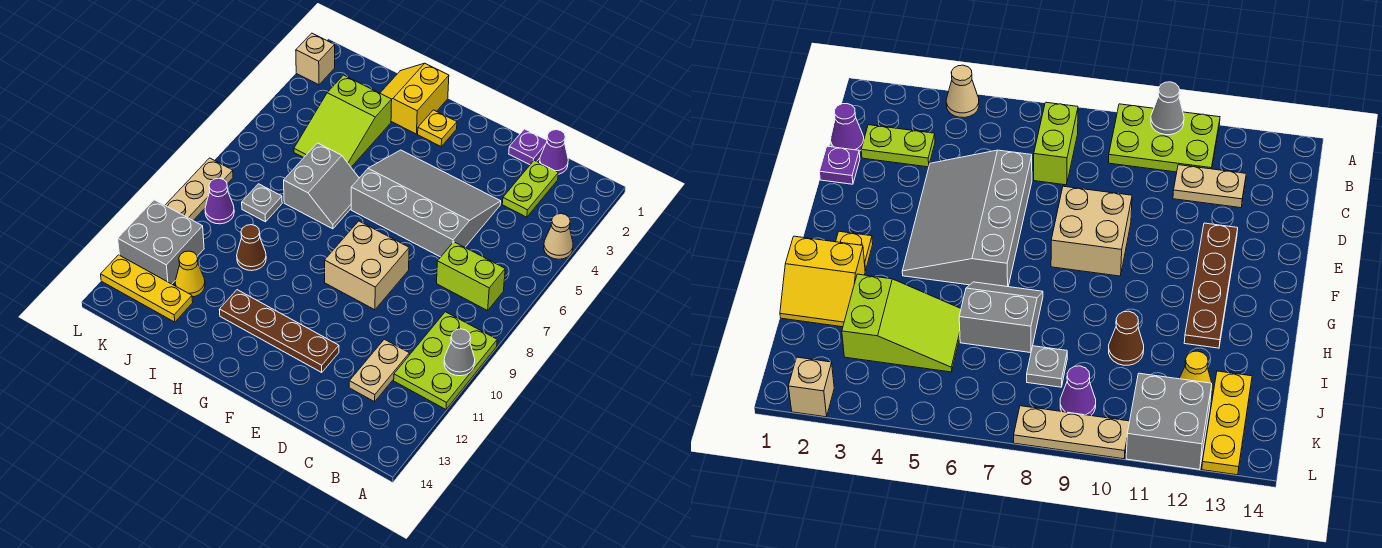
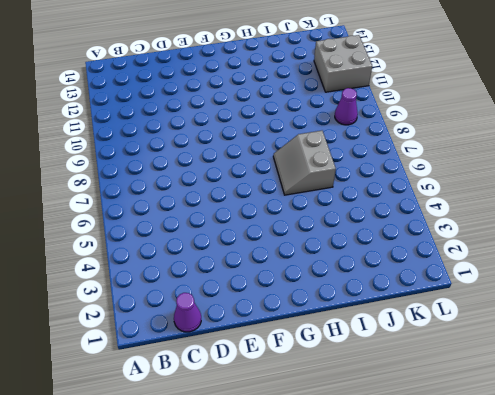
none -> tan 1x1 cone [544,214,573,259]
none -> lime 2x3 plate [394,312,497,409]
none -> lime 1x2 brick [437,242,505,311]

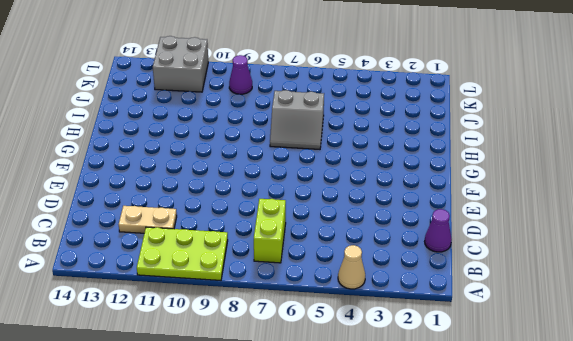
none -> lime 1x2 plate [502,160,558,217]
none -> purple 1x1 plate [509,129,547,165]
none -> grey 3x4 slope [351,150,501,257]

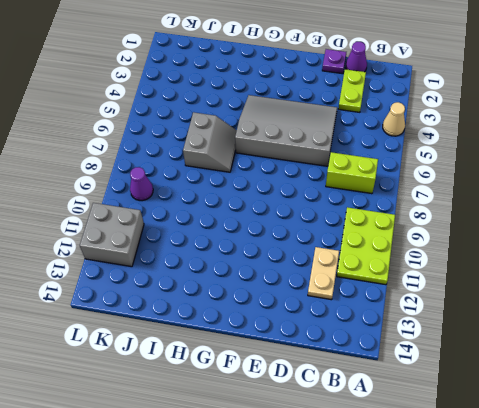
none -> tan 2x2 brick [325,221,409,310]
none -> brown 1x4 plate [219,290,339,372]
none -> yellow 1x1 plate [418,110,457,146]

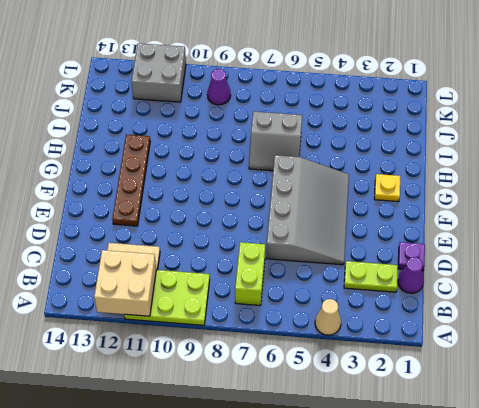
tan 2x2 brick [94,250,156,316] -> tan 2x2 brick moved to [325,221,409,310]
none -> yellow 2x2 slope [380,63,449,134]
none -> lime 2x3 slope [294,75,392,167]
none -> brown 1x1 cone [237,225,266,271]

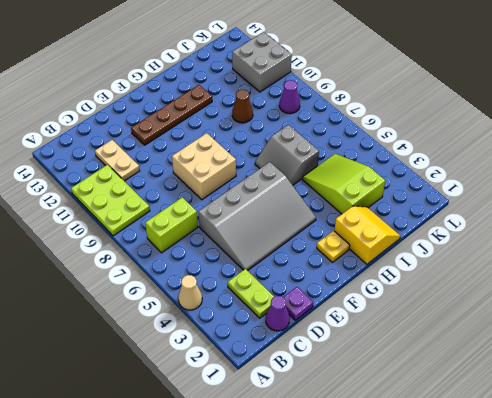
none -> grey 1x1 plate [242,184,282,222]
none -> yellow 1x1 cone [175,251,205,297]
none -> yellow 1x3 plate [101,255,193,322]

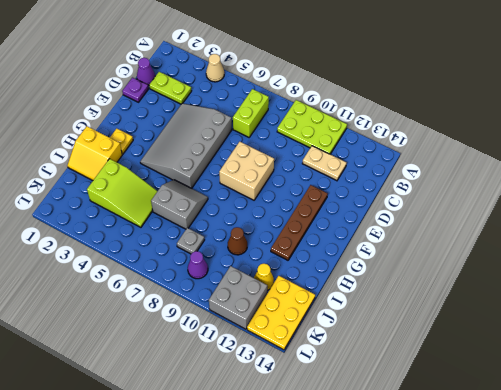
yellow 2x3 plate [247,276,315,350] -> yellow 1x3 plate [101,255,193,322]
none -> tan 1x1 brick [296,33,335,85]
none -> tan 1x3 plate [165,158,233,220]
none -> grey 1x1 cone [444,329,475,376]

